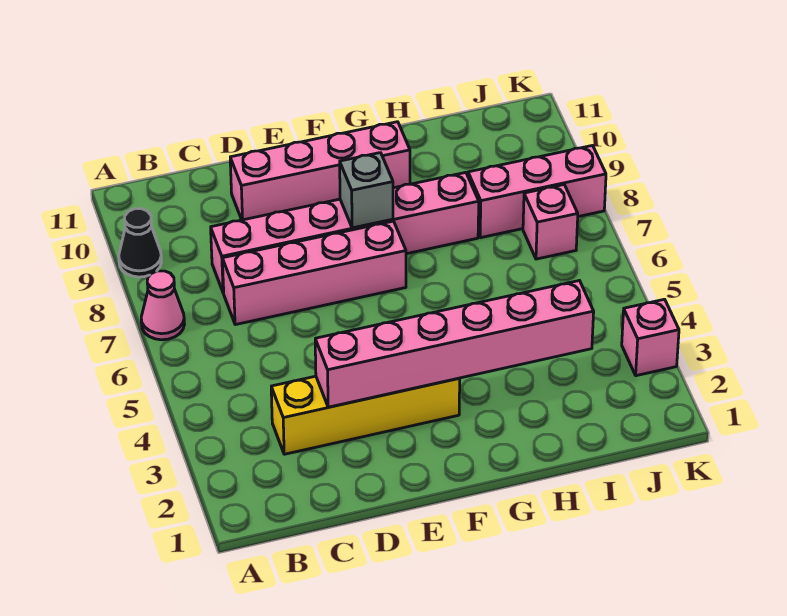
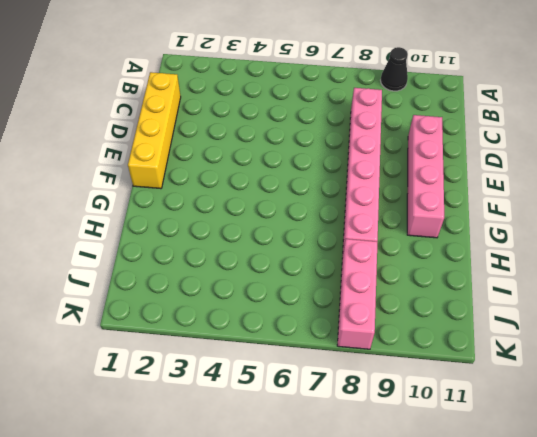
yellow 1x4 brick [128,72,181,189] -> yellow 1x4 brick moved to [271,376,460,454]
none -> pink 1x1 cone [141,271,185,340]
none -> pink 1x4 brick [222,221,406,325]

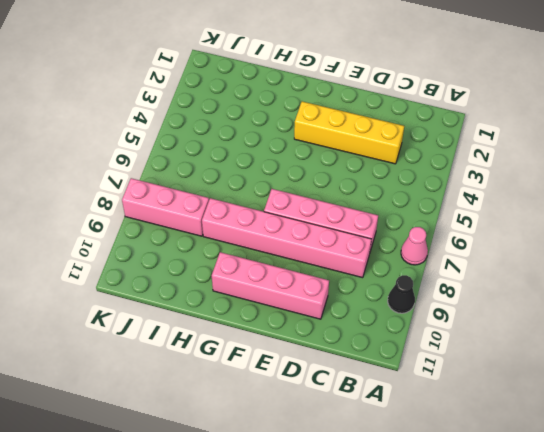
none -> pink 1x1 brick [523,185,578,259]
none -> pink 1x1 brick [622,299,679,376]

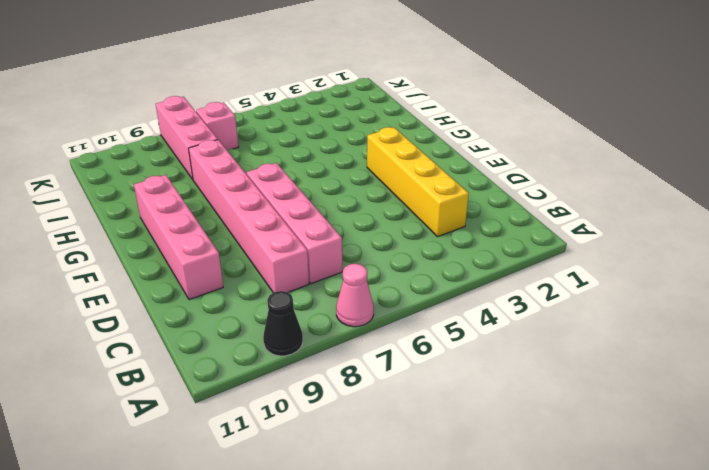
none -> pink 1x1 brick [622,299,679,376]
none -> pink 1x6 brick [315,281,594,407]

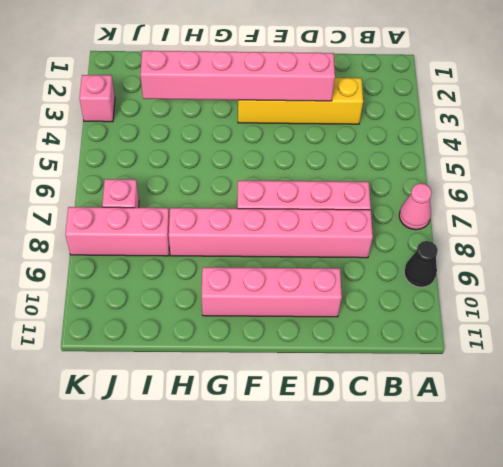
none -> grey 1x1 brick [340,153,393,228]

